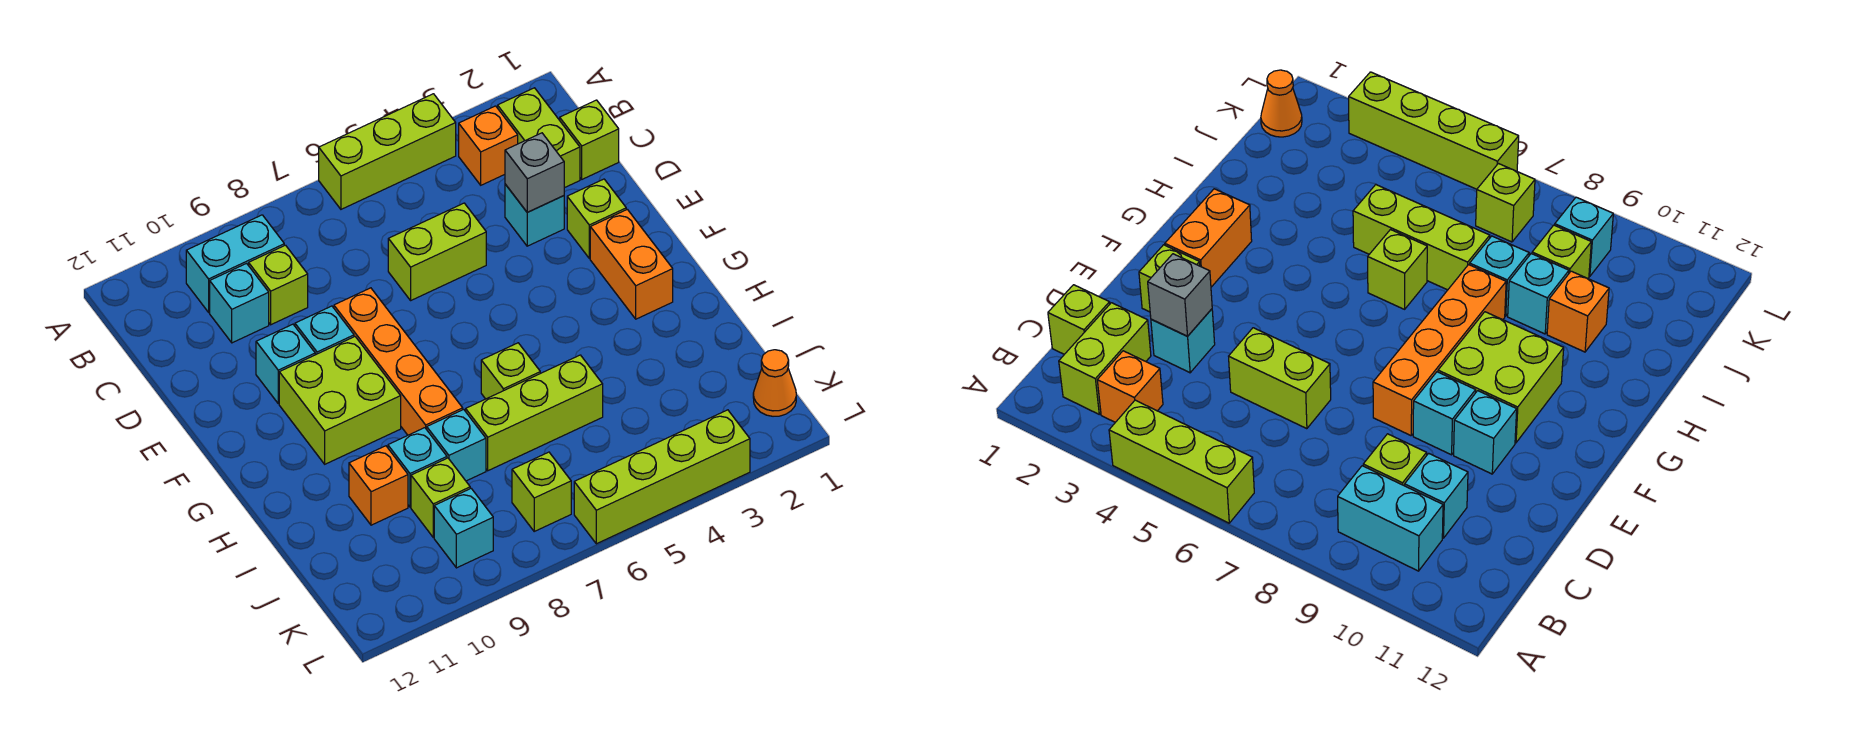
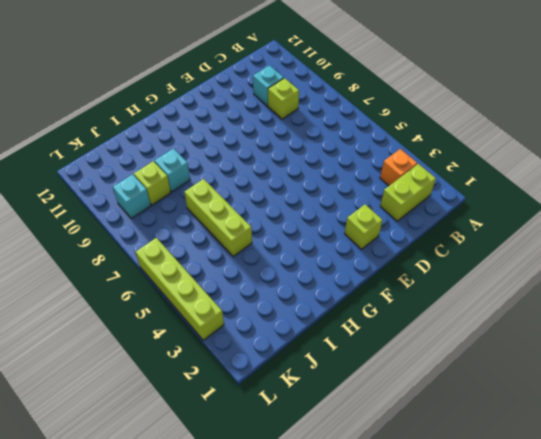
none -> lime 1x3 brick [319,94,456,209]
none -> cyan 1x2 brick [186,215,284,312]
none -> lime 1x1 brick [560,100,619,179]

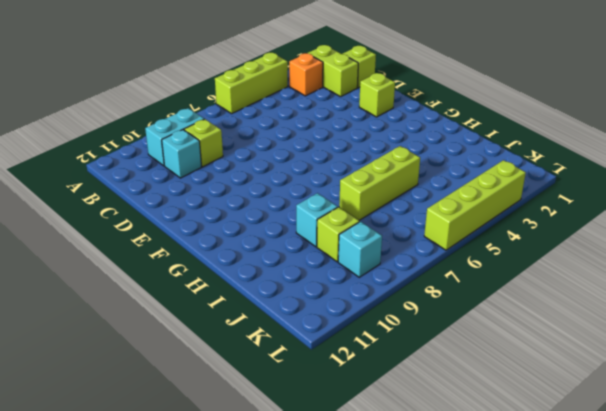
none -> cyan 1x1 brick [505,184,564,246]
none -> lime 1x2 brick [388,203,486,300]
none -> orange 1x4 brick [334,288,463,435]

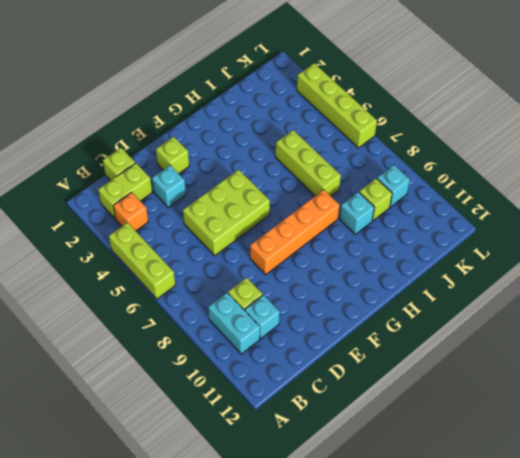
lime 2x3 brick [183,170,270,256] -> lime 1x2 brick [388,203,486,300]
none -> cyan 1x1 brick [295,306,354,355]
none -> cyan 1x1 brick [256,324,315,404]
none -> orange 1x2 brick [590,209,673,319]

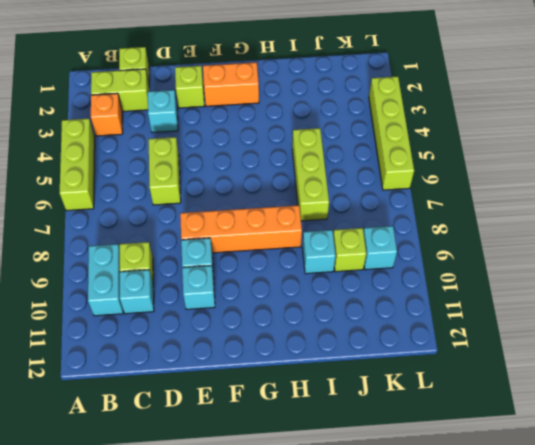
none -> lime 2x2 brick [279,337,401,464]
none -> lime 1x1 brick [481,343,540,399]
none -> cyan 1x1 brick [427,409,486,481]

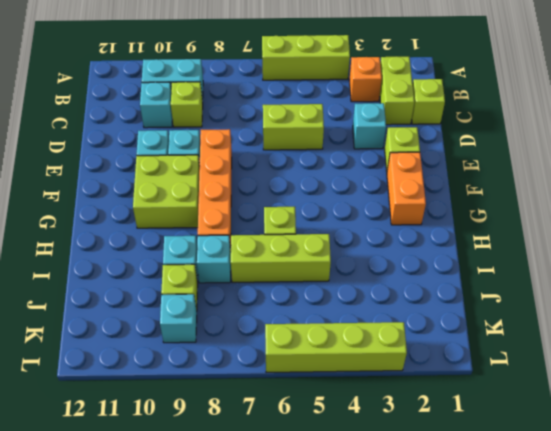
none -> orange 1x1 brick [349,446,408,525]
none -> orange 1x1 cone [753,350,796,416]
none -> lime 1x1 brick [512,452,571,531]

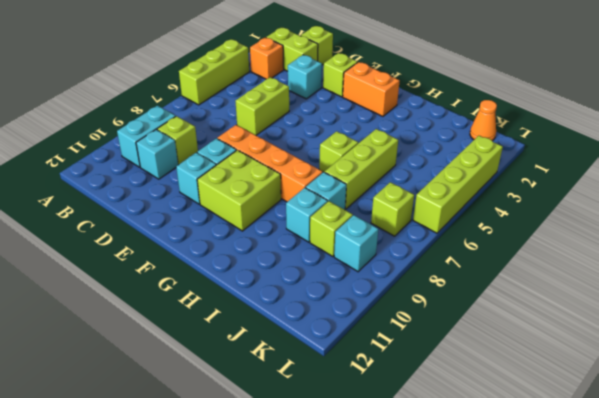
none -> orange 1x1 brick [349,446,408,525]
none -> grey 1x1 brick [505,133,564,212]

